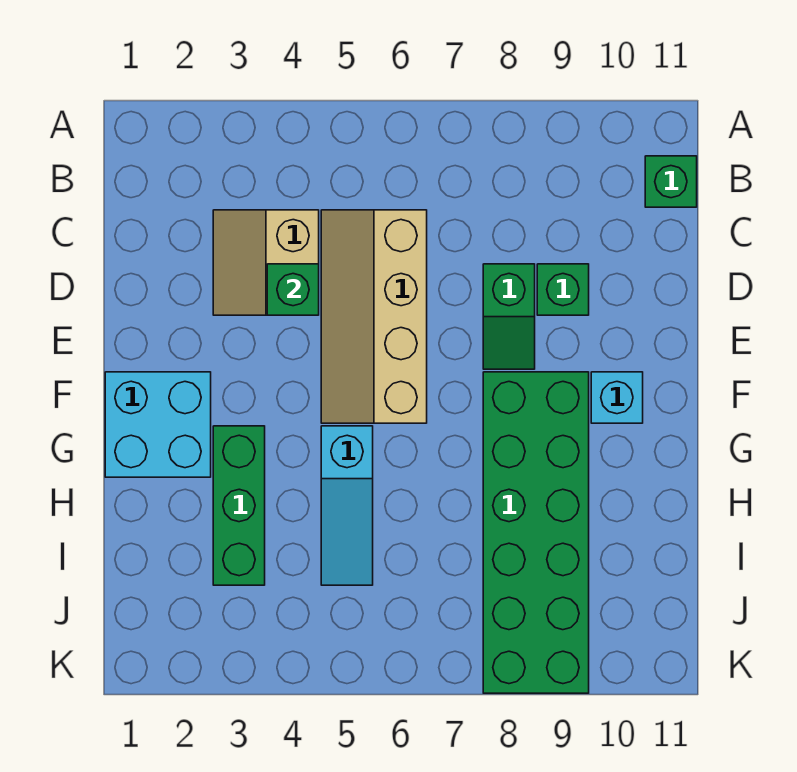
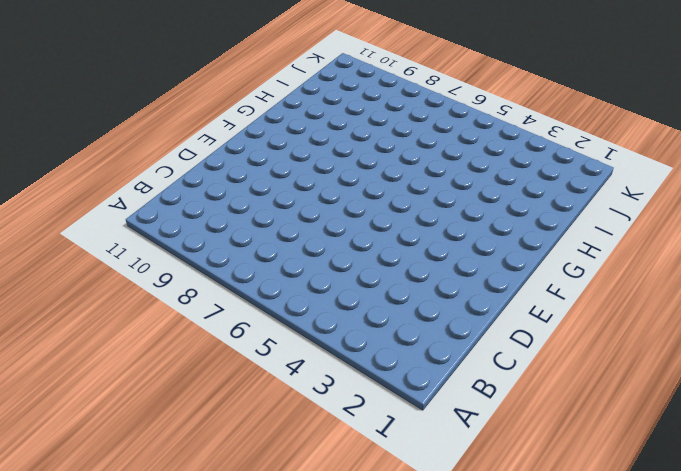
none -> green 1x1 brick [645,156,697,207]
none -> tan 2x2 slope [213,210,319,315]

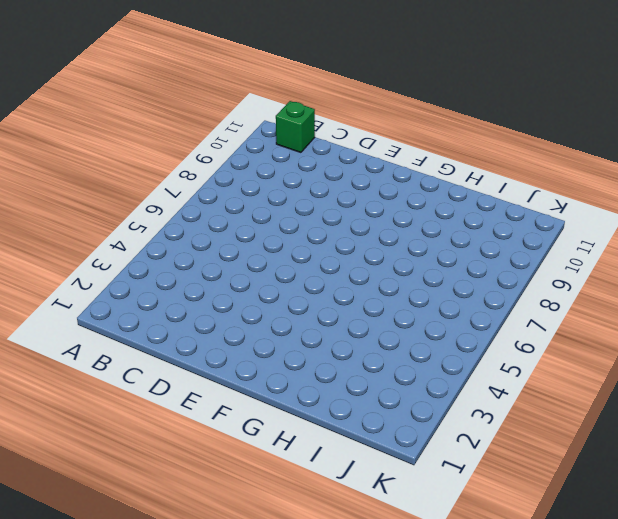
none -> tan 2x2 slope [213,210,319,315]
none -> tan 2x4 slope [321,210,427,423]

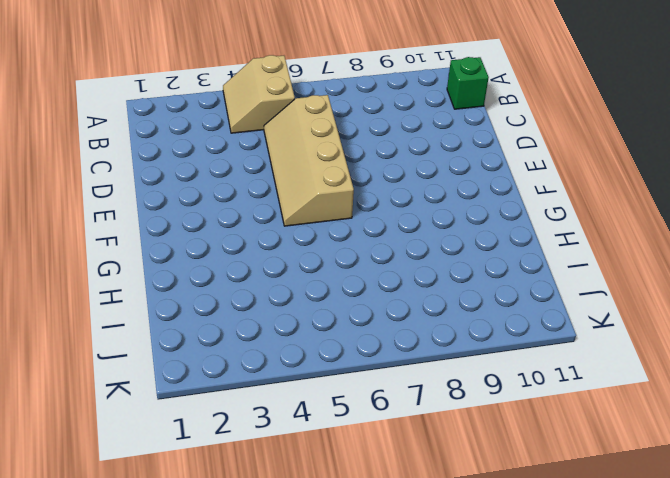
tan 2x2 slope [223,55,295,133] -> tan 2x2 slope moved to [213,210,319,315]
none -> green 1x2 slope [483,264,535,369]
none -> green 1x1 brick [537,264,589,315]

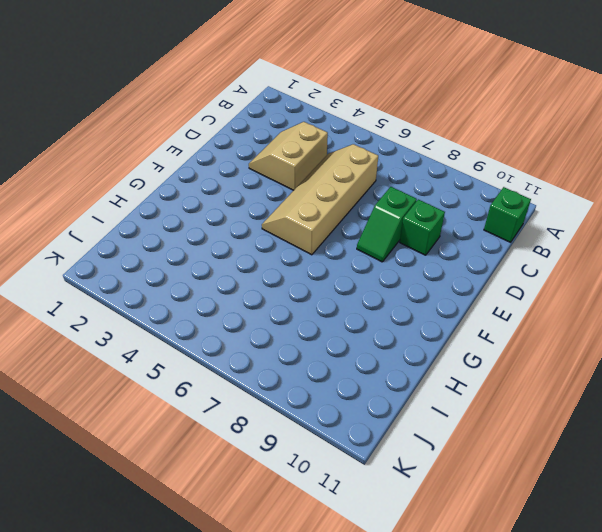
none -> cyan 2x2 brick [105,372,211,477]
none -> green 2x6 brick [483,372,589,693]

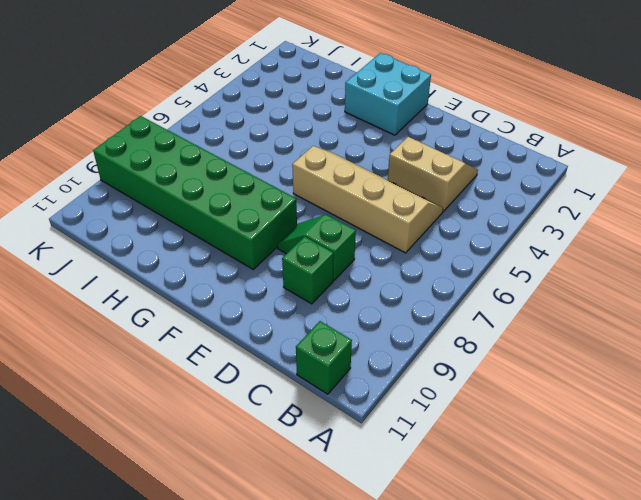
none -> cyan 1x1 brick [591,372,643,423]
none -> green 1x3 brick [213,426,265,585]

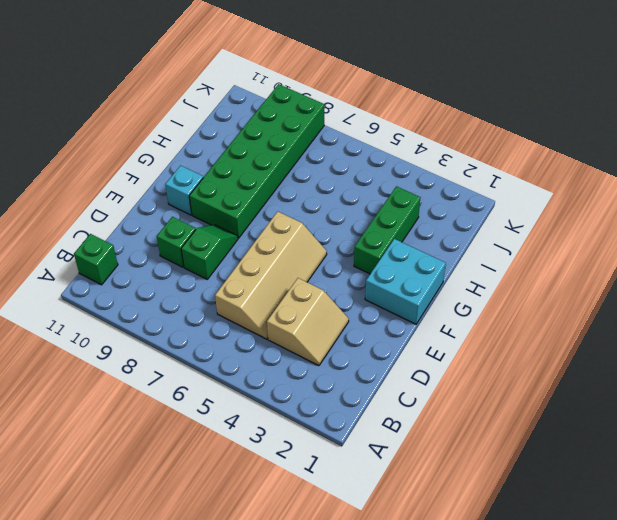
none -> cyan 1x3 slope [321,426,373,585]
none -> green 1x1 brick [267,264,319,315]

